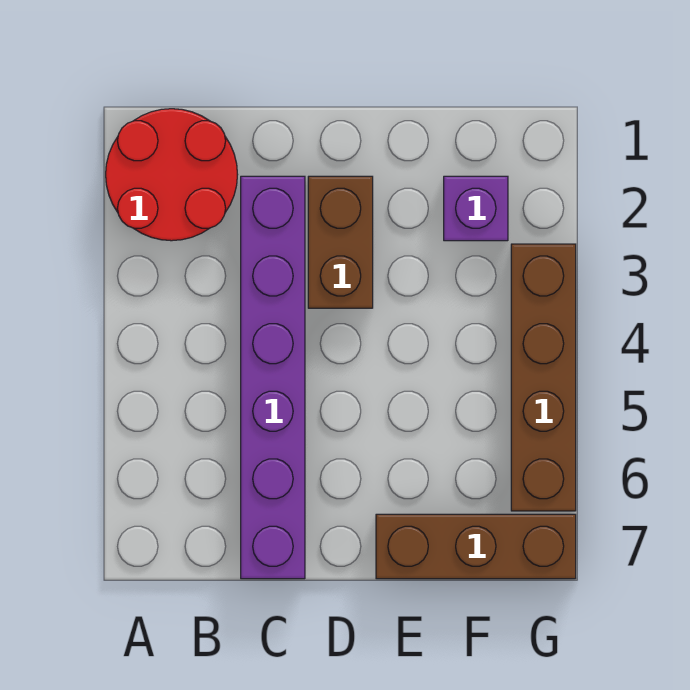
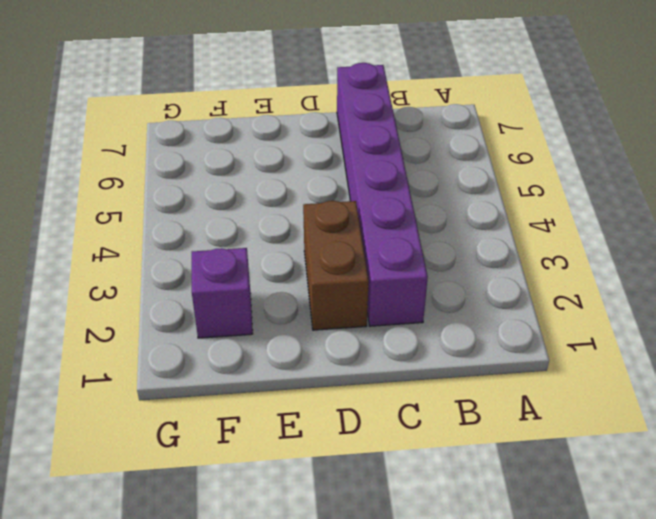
none -> red 2x2 round brick [106,109,238,241]
none -> brown 1x3 brick [376,514,576,579]

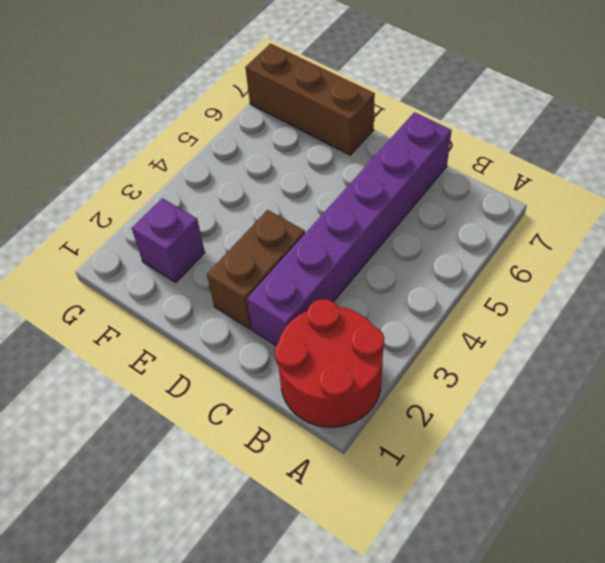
none -> brown 1x4 brick [511,244,576,511]

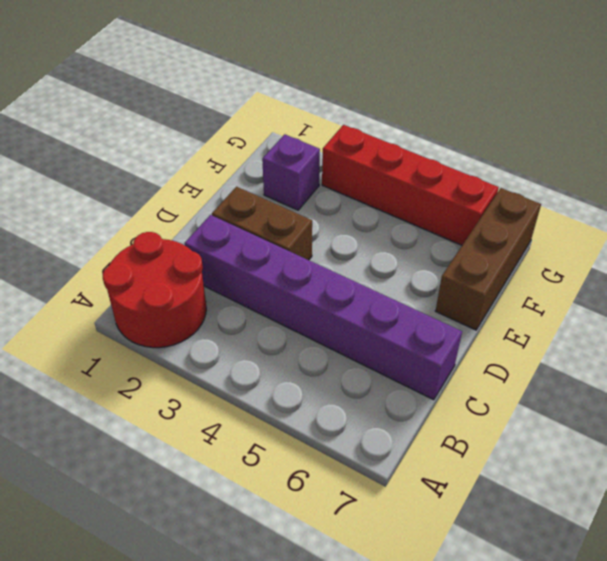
red 1x4 brick [322,125,499,245] -> brown 1x4 brick [511,244,576,511]

